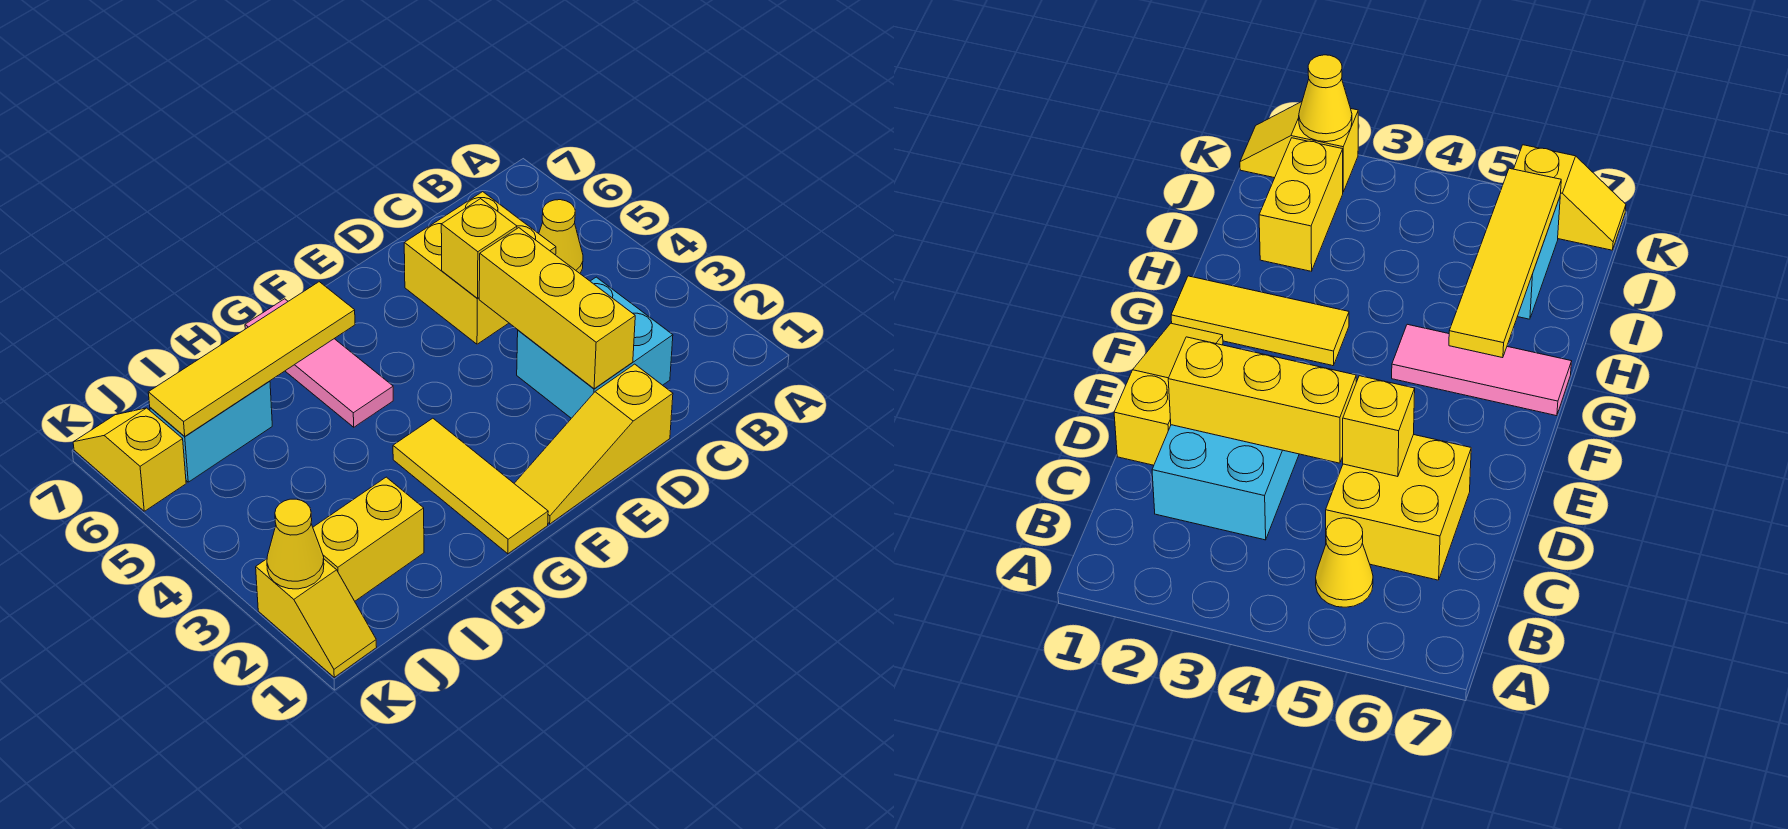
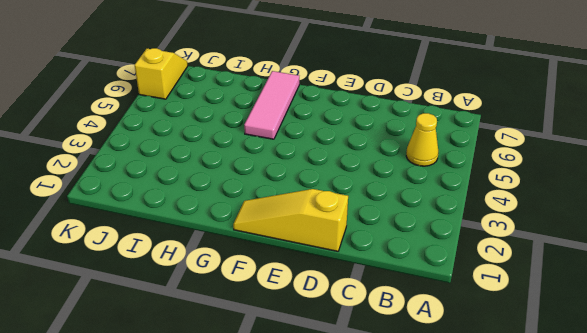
none -> cyan 2x2 brick [517,277,673,418]
none -> yellow 2x2 brick [404,192,556,344]
none -> yellow 1x3 tile [393,418,548,554]

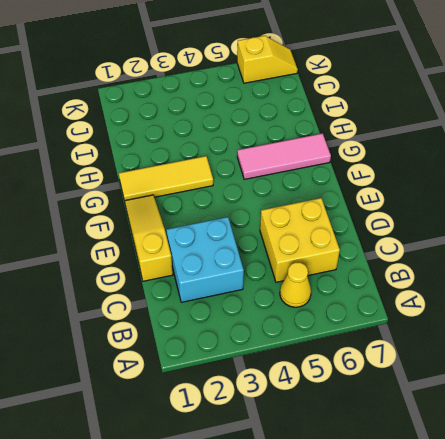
none -> yellow 1x2 brick [313,477,424,601]
none -> cyan 1x2 brick [150,381,272,482]
none -> yellow 1x2 slope [256,559,377,677]

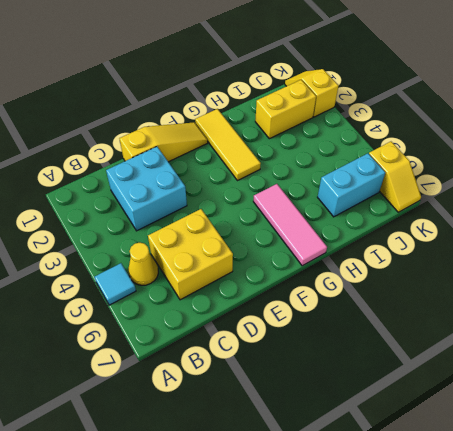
cyan 1x1 tile [95,263,136,305] -> none
none -> yellow 1x3 brick [479,228,635,389]
none -> yellow 1x1 brick [441,199,517,299]
none -> yellow 1x4 tile [148,282,355,437]

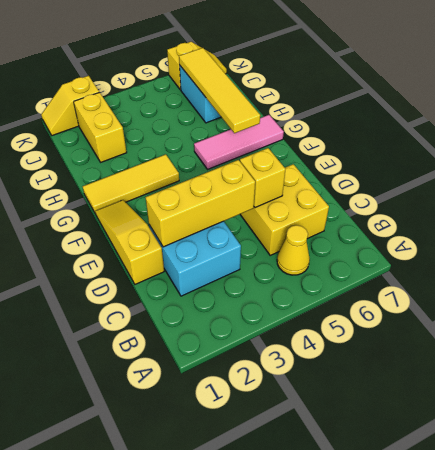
none -> yellow 1x1 cone [267,499,324,589]

